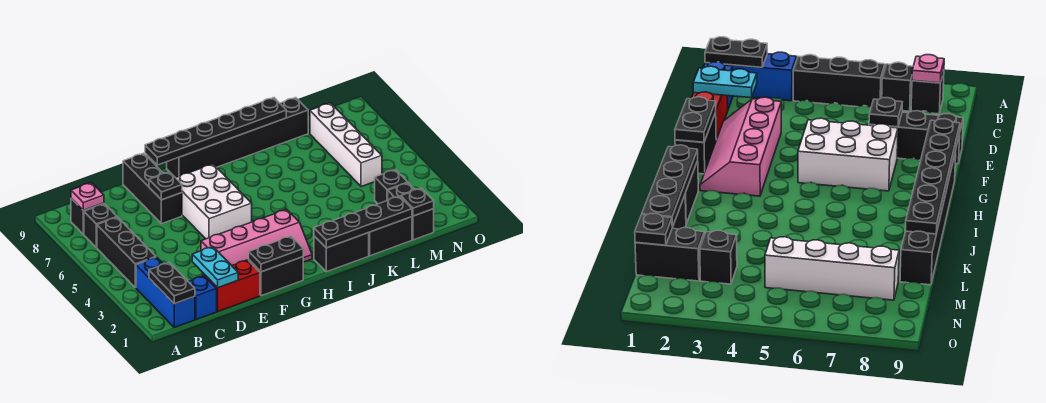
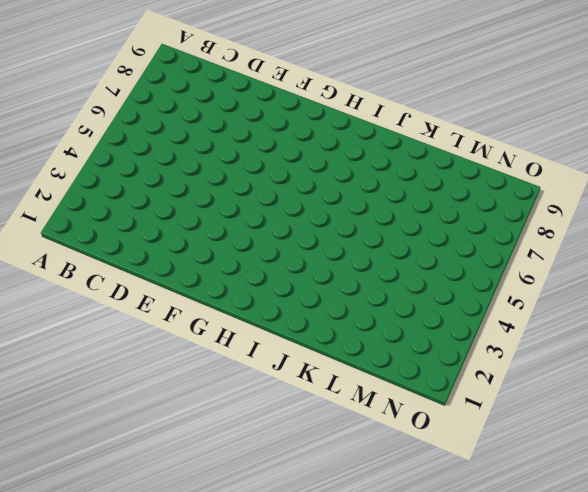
none -> blue 1x3 brick [136,257,195,328]
none -> black 1x3 brick [97,217,156,288]
none -> black 1x1 brick [84,204,117,248]

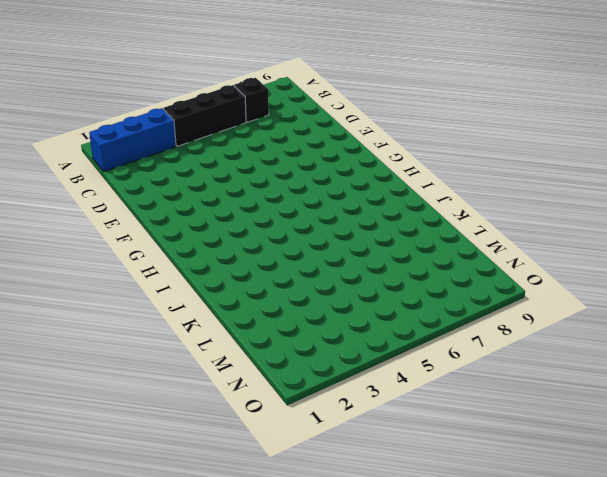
none -> black 1x1 brick [71,198,104,234]
none -> blue 1x1 brick [189,276,217,320]
none -> red 1x2 brick [205,260,260,311]

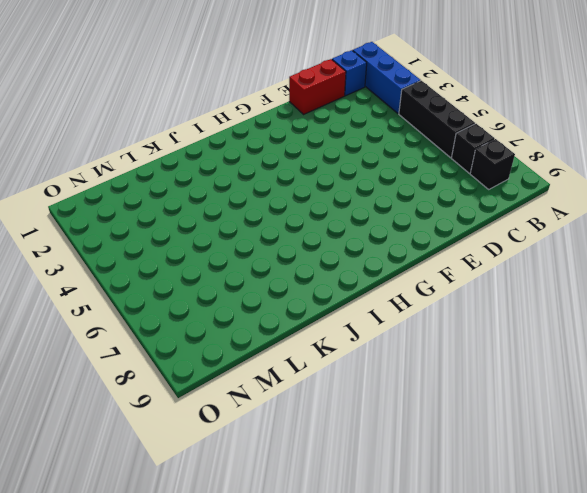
none -> pink 2x4 slope [201,209,312,265]
none -> black 1x3 brick [123,153,182,224]
none -> black 1x2 brick [249,257,303,296]

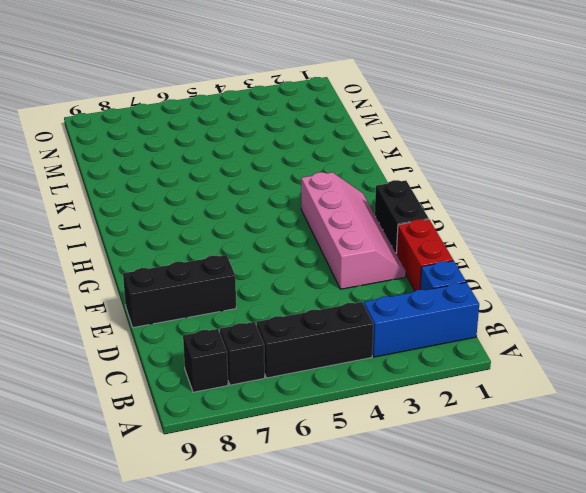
none -> white 2x3 brick [176,164,252,239]
none -> black 1x6 brick [167,98,308,178]
none -> black 1x2 brick [314,233,369,272]

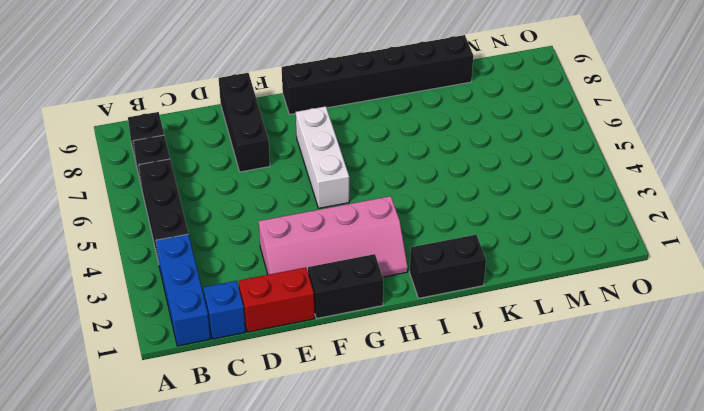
white 1x3 brick [296,106,349,208] -> white 2x3 brick [176,164,252,239]
none -> black 1x2 brick [369,217,412,256]
none -> black 1x2 brick [388,183,434,240]
none -> black 1x1 brick [375,169,408,204]

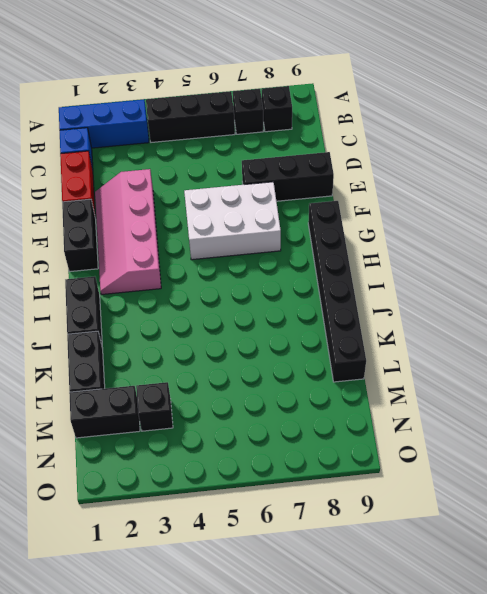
none -> white 1x4 brick [310,103,382,187]
none -> black 1x2 plate [149,263,195,304]
none -> pink 1x1 plate [71,183,104,210]

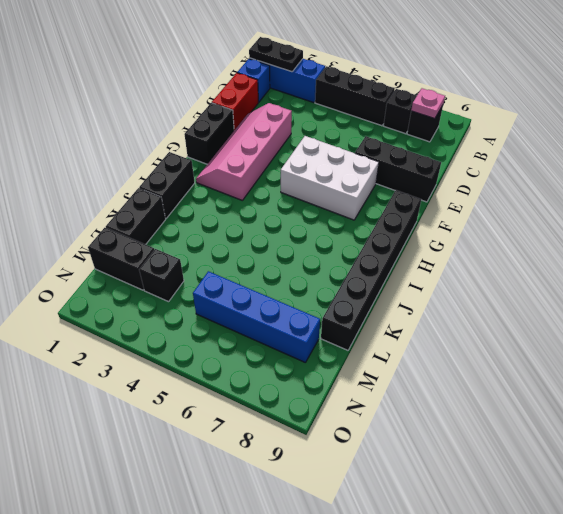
blue 1x4 brick [193,271,320,363] -> white 1x4 brick [310,103,382,187]
none -> cyan 1x2 plate [192,247,238,288]
none -> black 1x1 plate [149,172,182,200]
none -> black 1x2 plate [249,236,303,272]

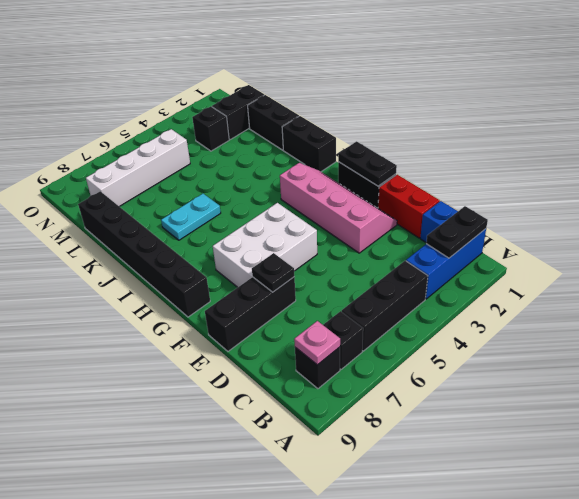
cyan 1x2 plate [161,194,221,240] -> cyan 1x2 plate moved to [192,247,238,288]
none -> black 1x6 plate [145,98,286,165]
none -> black 1x4 plate [314,196,412,248]
none -> black 1x1 plate [401,188,434,216]

